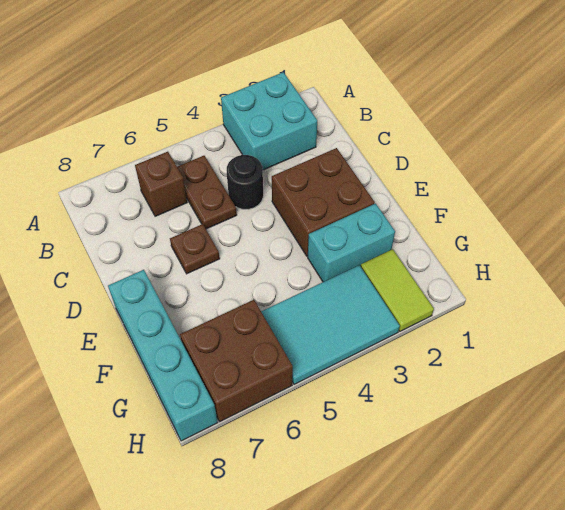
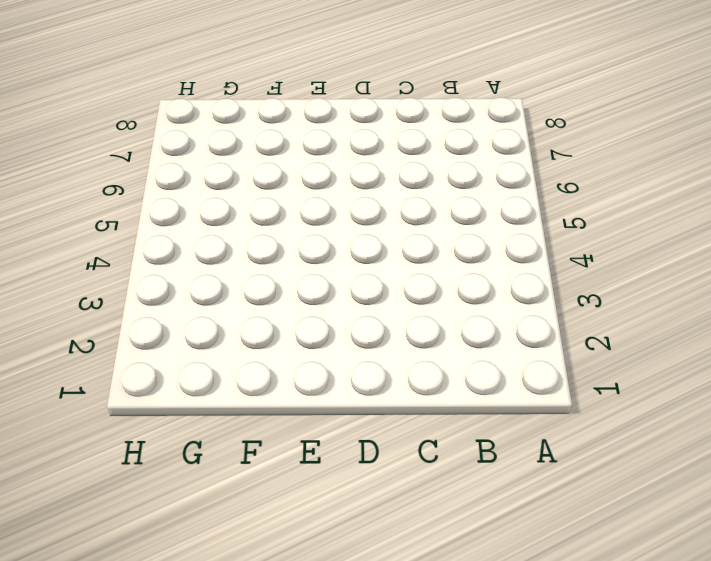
none -> cyan 2x2 brick [221,72,317,170]
none -> brown 1x2 plate [177,156,237,229]

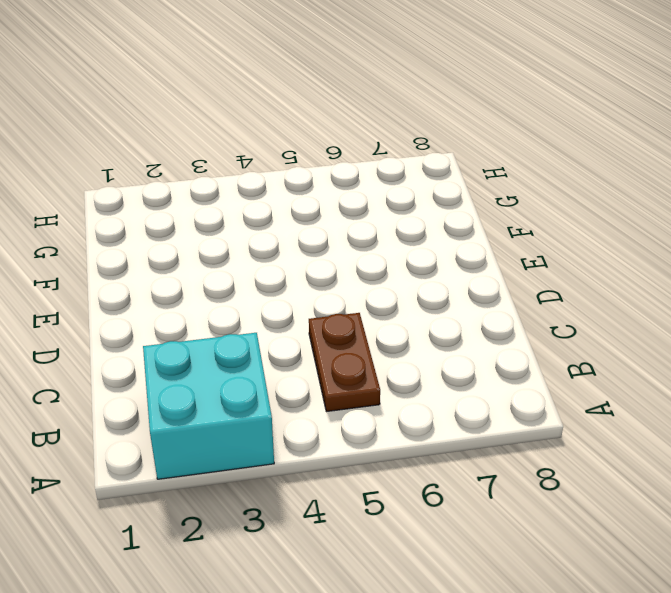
none -> brown 1x1 brick [135,152,187,216]
none -> black 1x1 round brick [227,155,263,209]

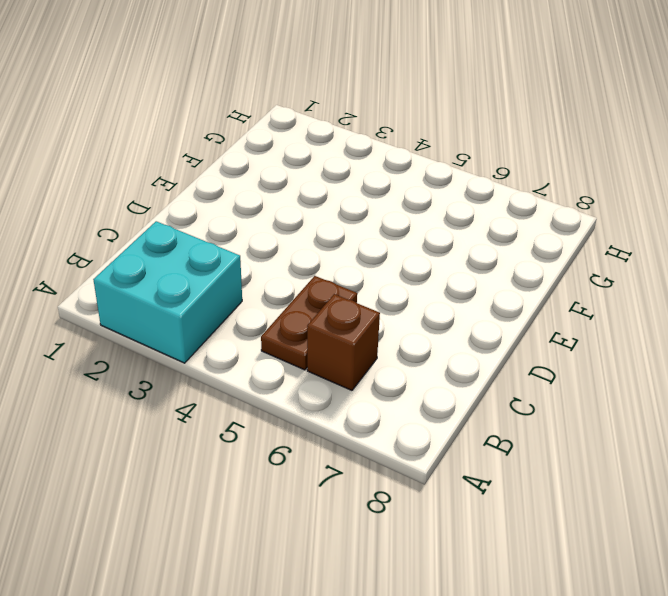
none -> black 1x1 round brick [227,155,263,209]
none -> brown 2x2 brick [272,148,375,256]

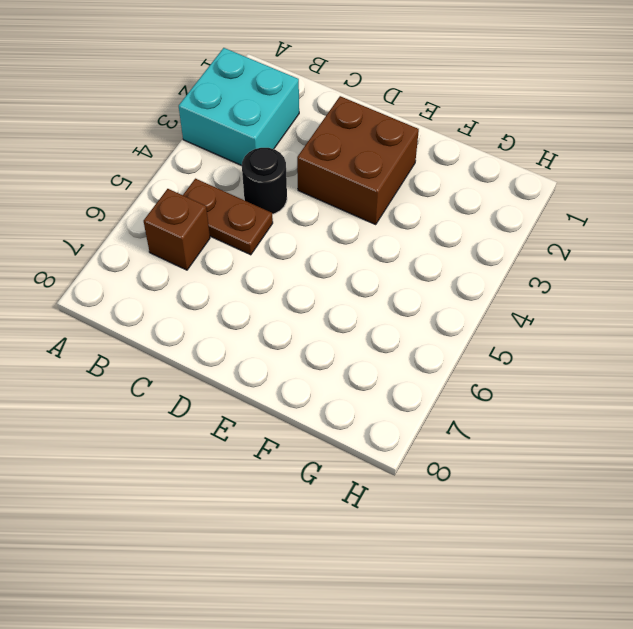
none -> brown 1x1 plate [170,224,220,274]
none -> cyan 1x4 brick [108,270,218,441]

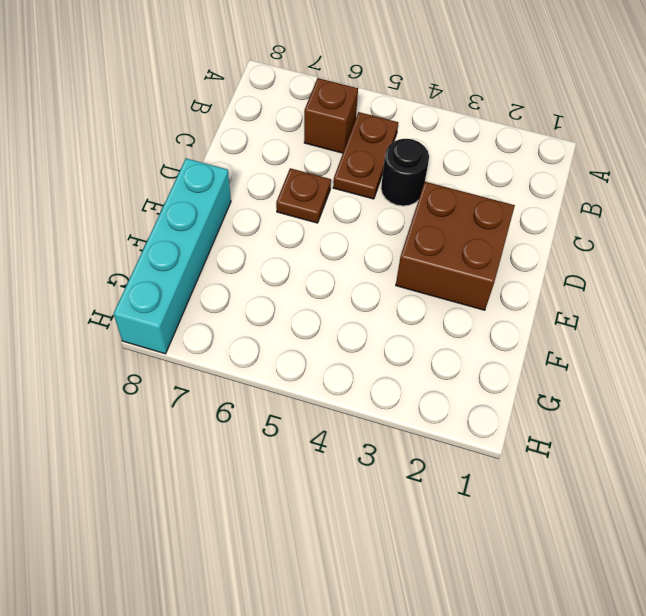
none -> cyan 2x2 brick [221,72,317,170]
none -> cyan 1x2 brick [308,204,395,282]

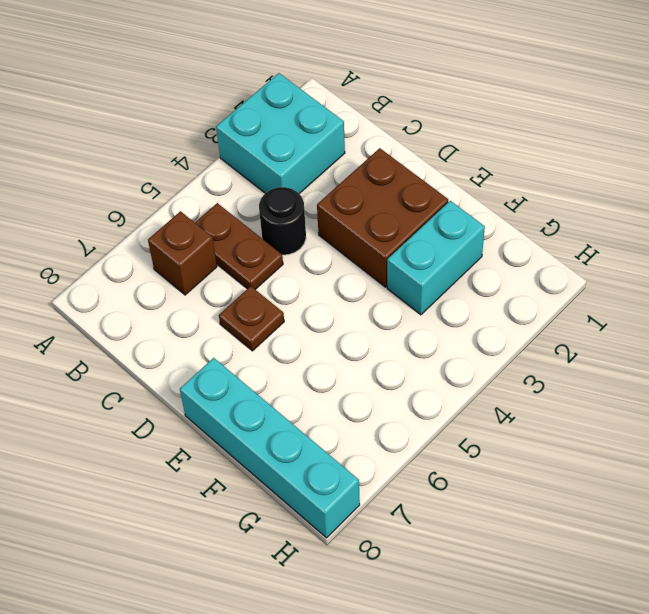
none -> lime 1x2 tile [361,249,434,331]
none -> cyan 2x3 tile [261,265,400,384]

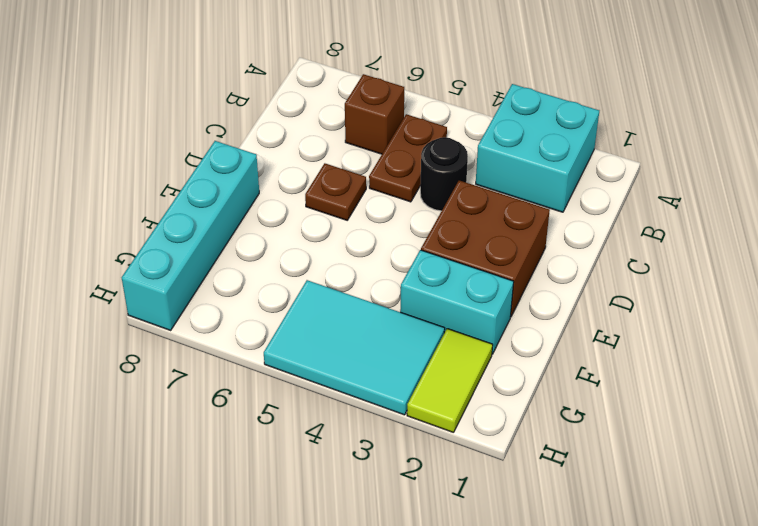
none -> brown 2x2 brick [180,300,293,421]

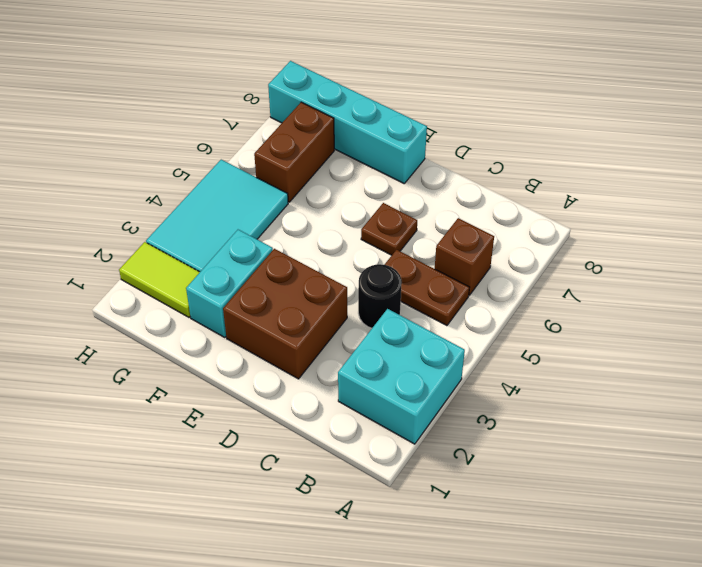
brown 1x2 brick [254,102,334,202] -> brown 2x2 brick [180,300,293,421]

